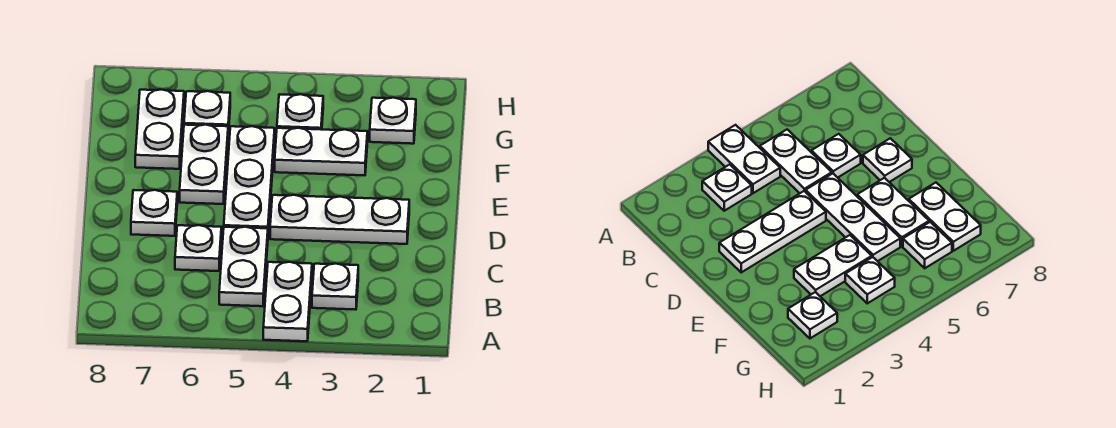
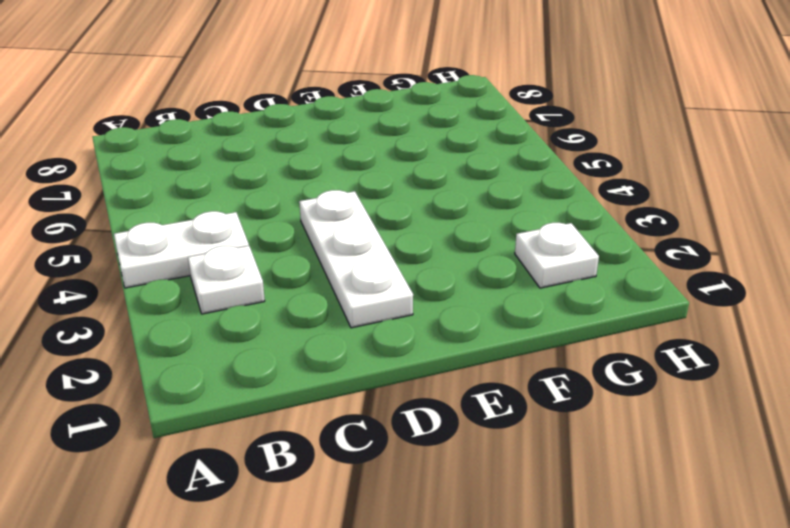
none -> white 1x2 plate [219,227,268,306]
none -> white 1x1 plate [175,225,221,271]
none -> white 1x3 plate [224,126,275,231]

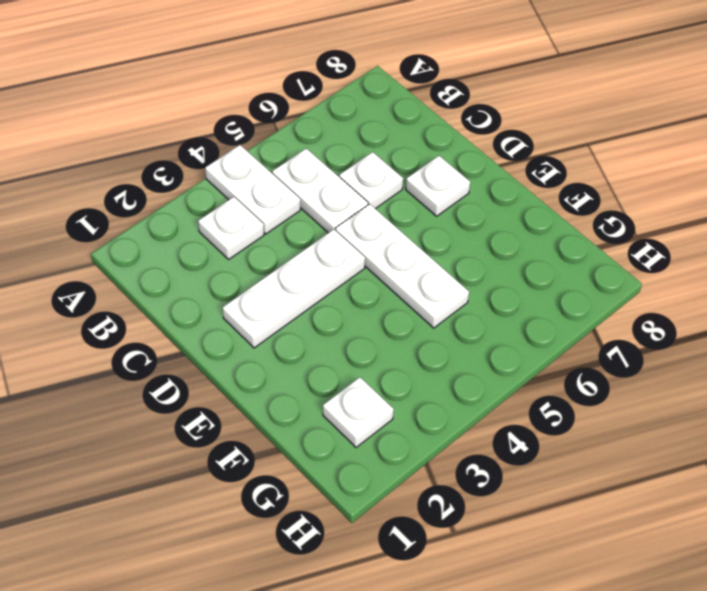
none -> white 1x2 plate [180,125,228,204]
none -> white 1x2 plate [275,128,367,175]
none -> white 1x2 plate [135,90,184,169]

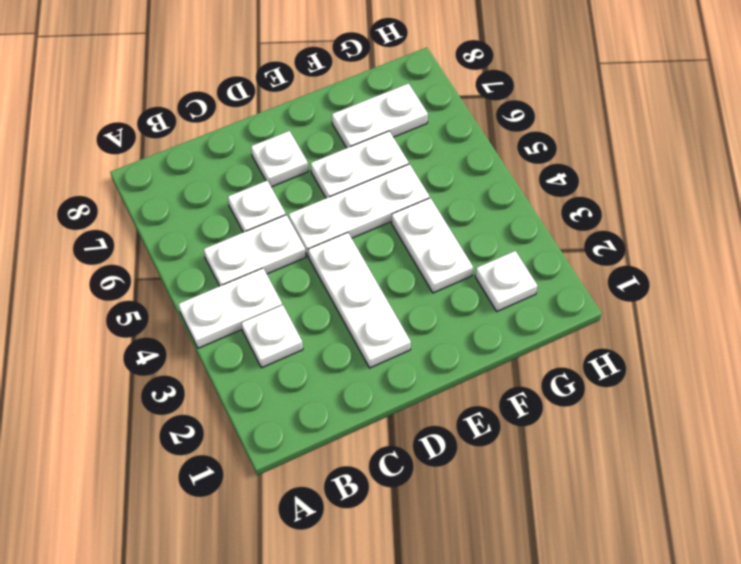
none -> white 1x1 plate [277,94,323,130]
none -> white 1x1 plate [184,91,230,134]

